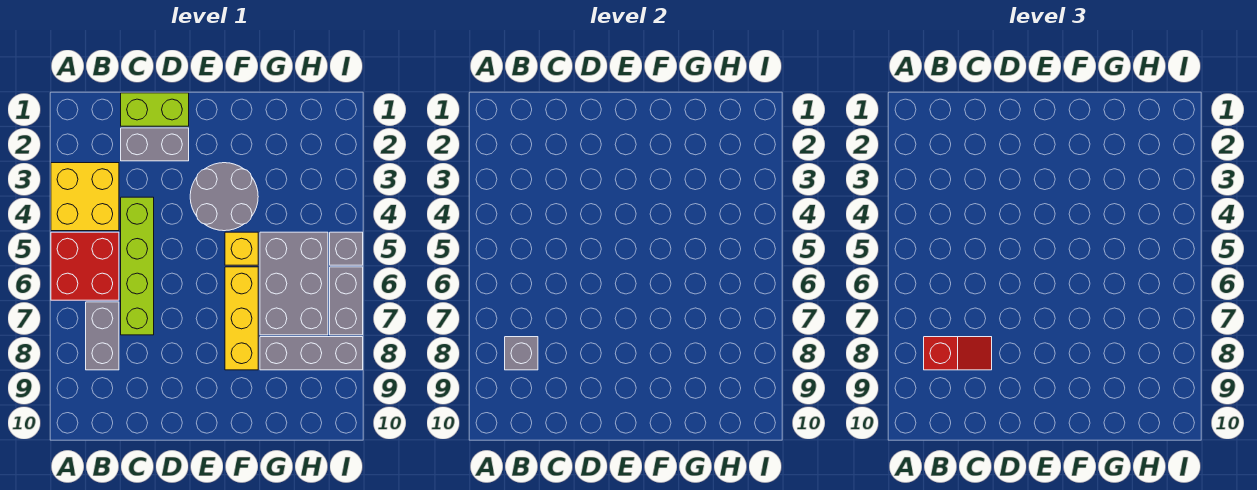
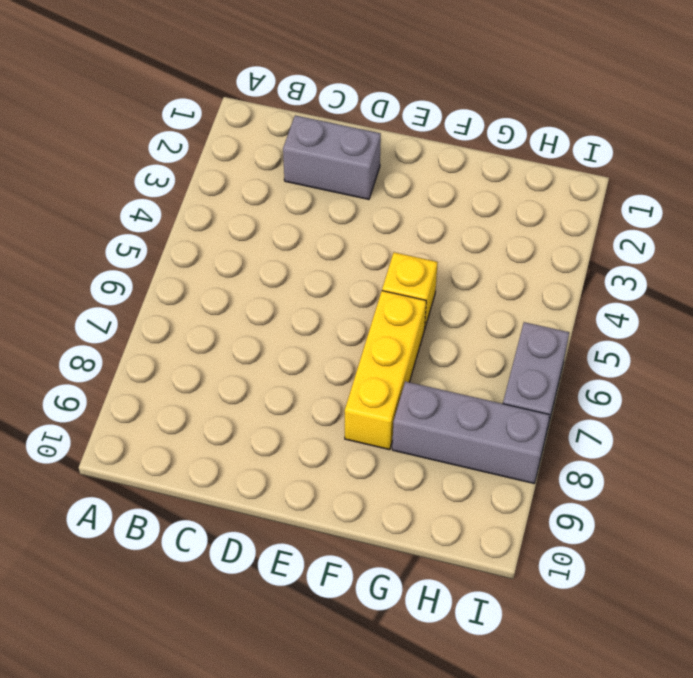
none -> yellow 2x2 brick [51,163,119,231]
none -> red 2x2 brick [51,232,119,300]
none -> grey 1x2 brick [86,302,119,370]

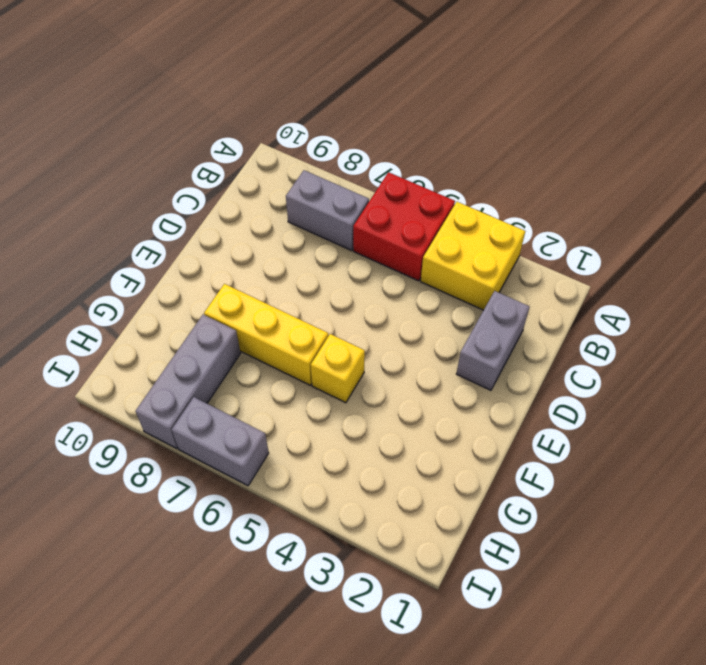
none -> lime 1x2 brick [121,93,189,126]
none -> lime 1x4 brick [121,197,154,335]
none -> grey 2x2 round brick [190,163,258,231]

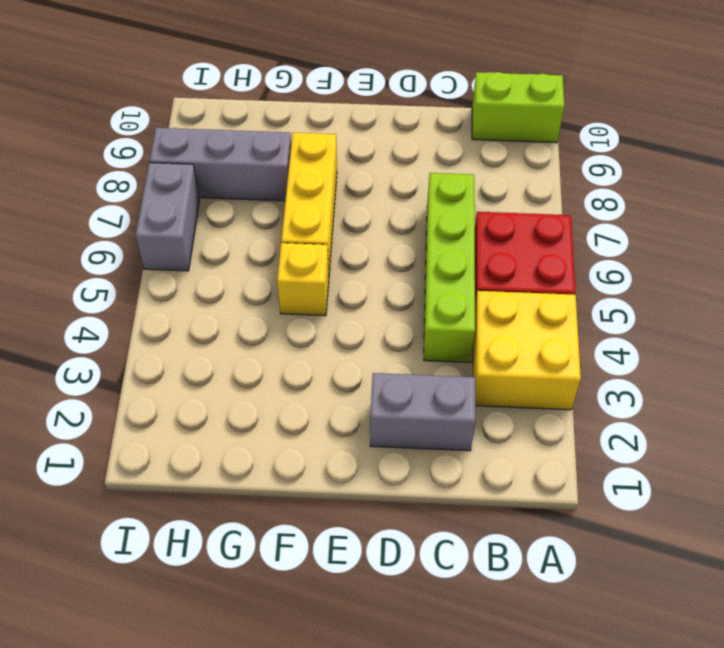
lime 1x2 brick [472,72,565,143] -> lime 1x2 brick moved to [121,93,189,126]
none -> grey 1x2 brick [86,302,119,370]
none -> grey 2x2 round brick [190,163,258,231]
none -> grey 2x3 brick [260,232,328,335]

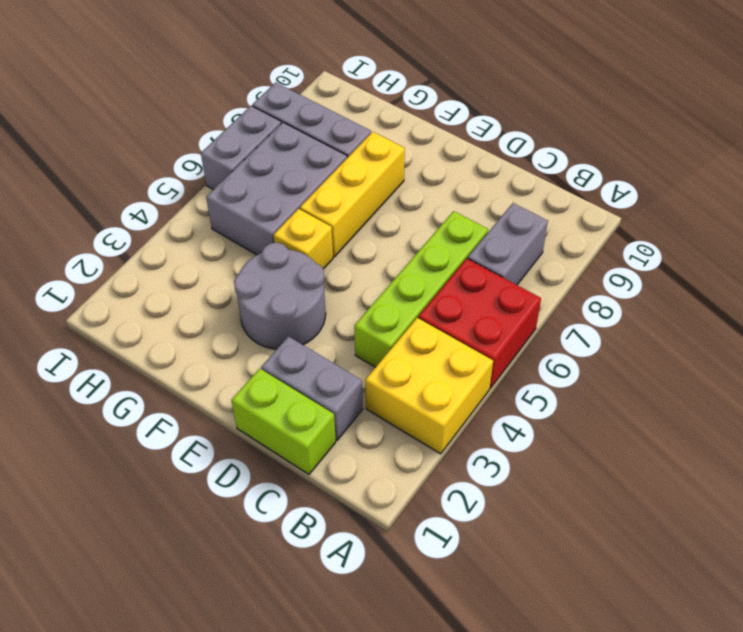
none -> grey 1x1 brick [330,232,363,265]
none -> grey 1x1 brick [505,337,538,370]
none -> red 1x2 slope [924,337,992,370]

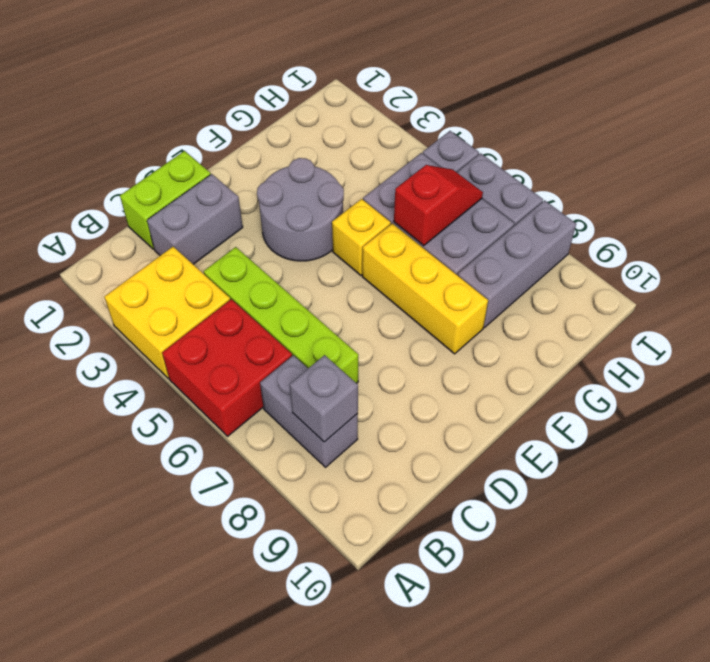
red 1x2 slope [394,165,483,246] -> red 1x2 slope moved to [924,337,992,370]

